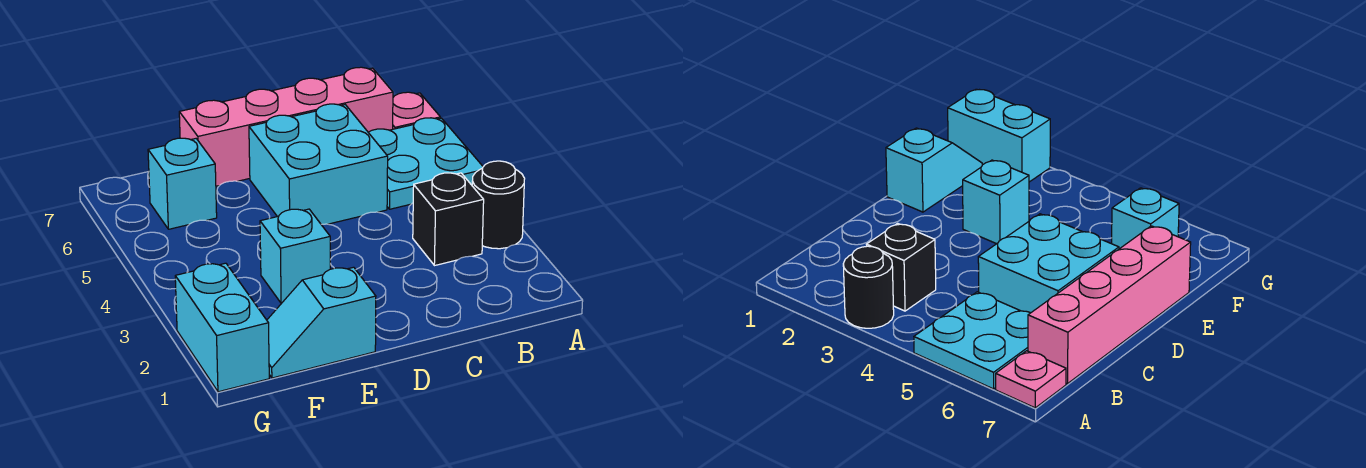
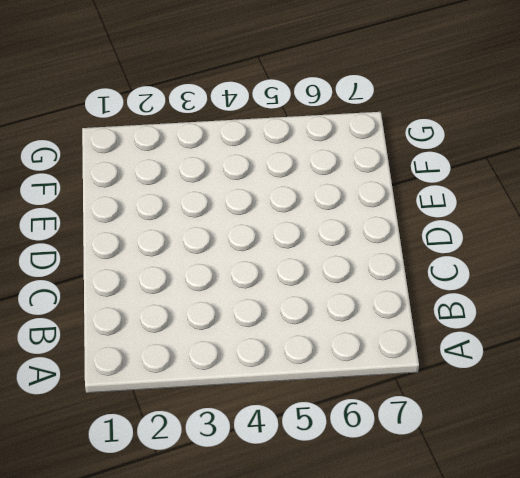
none -> black 1x1 round brick [472,161,525,249]
none -> cyan 2x2 plate [368,118,483,209]

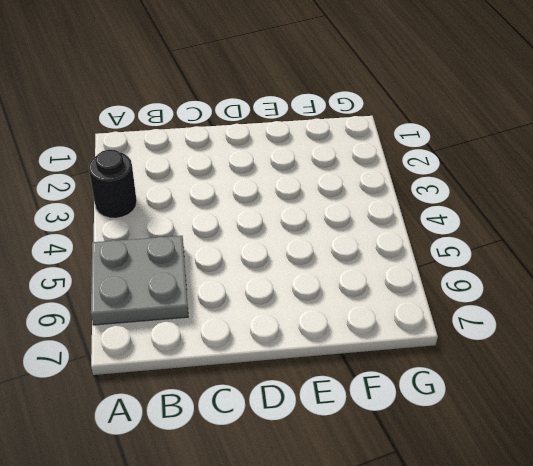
grey 2x2 plate [91,236,188,325] -> cyan 2x2 plate [368,118,483,209]
none -> pink 1x1 plate [393,92,440,129]
none -> black 1x1 brick [413,173,484,266]

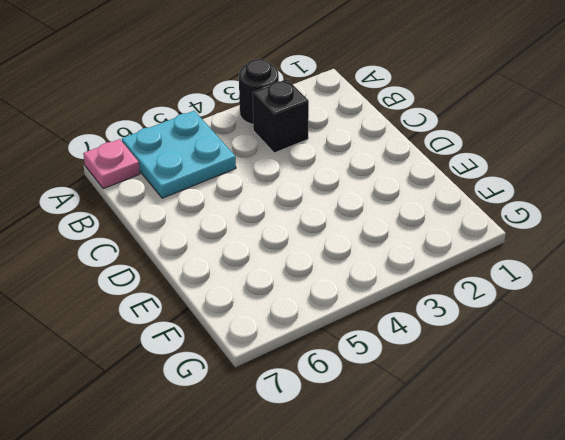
none -> pink 1x4 brick [179,67,393,186]
none -> cyan 2x2 brick [249,104,388,224]

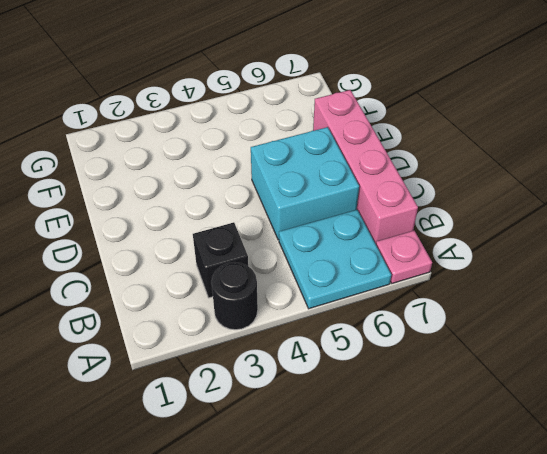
none -> cyan 1x2 slope [267,267,376,378]
none -> cyan 1x1 brick [260,209,330,303]

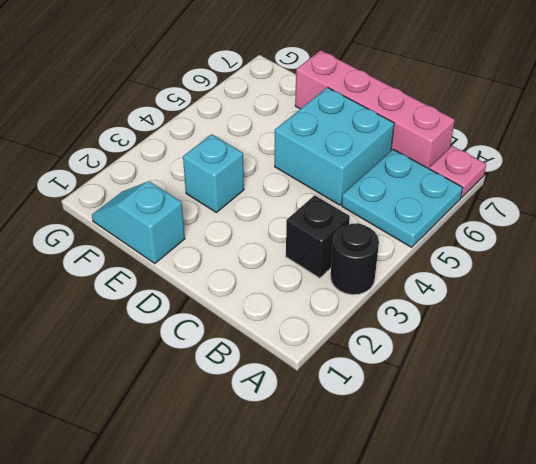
none -> cyan 1x1 brick [148,138,217,229]
none -> cyan 1x2 brick [175,263,269,392]

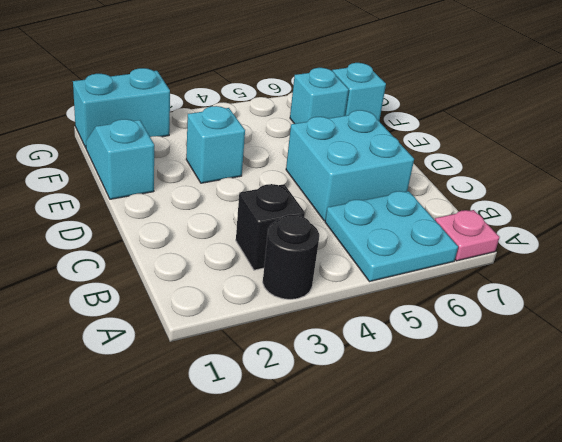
cyan 1x1 brick [332,63,386,121] -> none
none -> pink 1x4 brick [179,67,393,186]

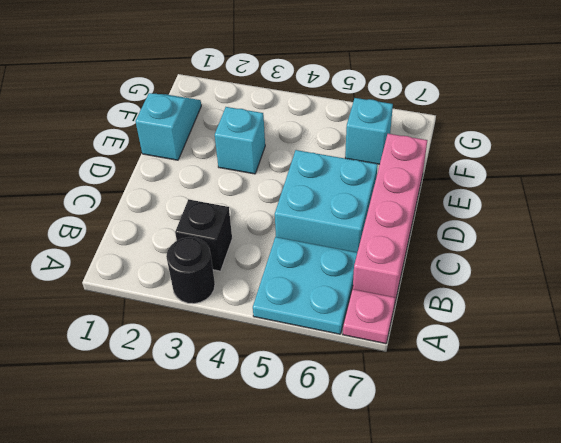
none -> cyan 1x2 brick [175,263,269,392]

